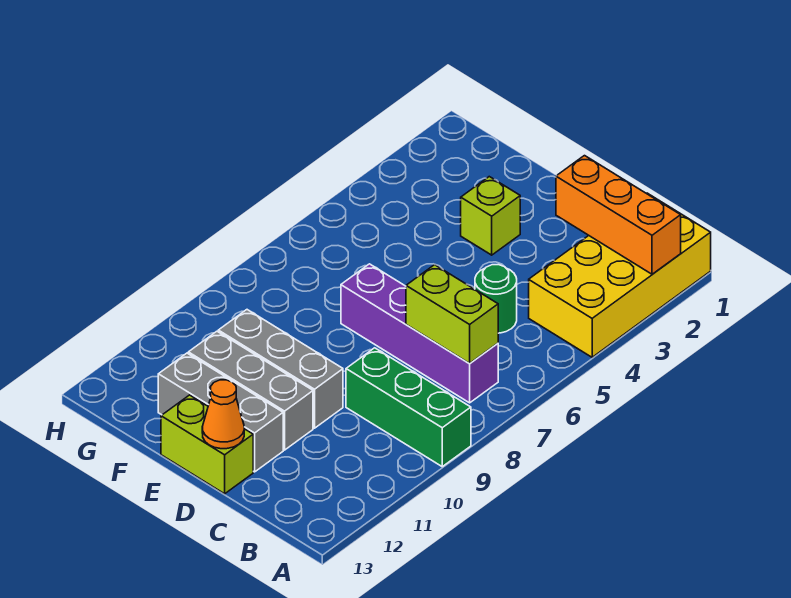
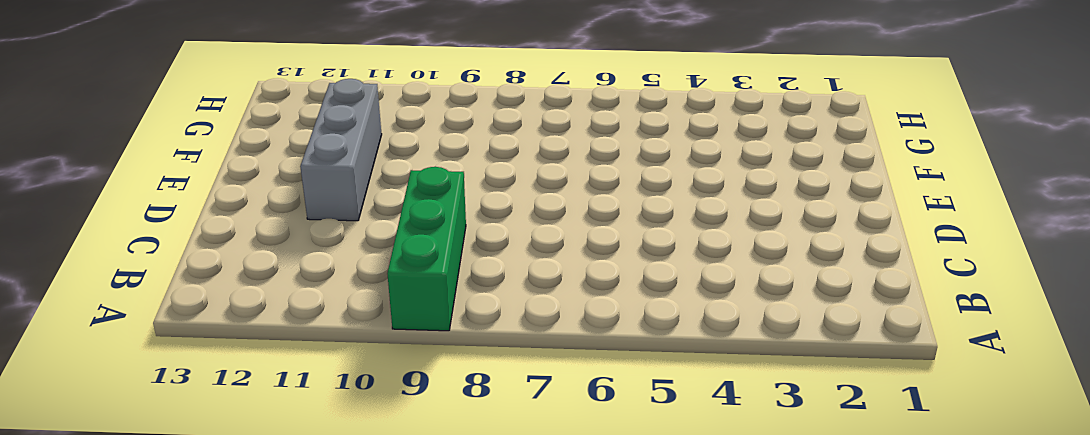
none -> yellow 2x4 brick [529,193,711,357]
none -> purple 1x4 brick [341,264,498,403]
none -> green 1x1 round brick [475,265,517,333]

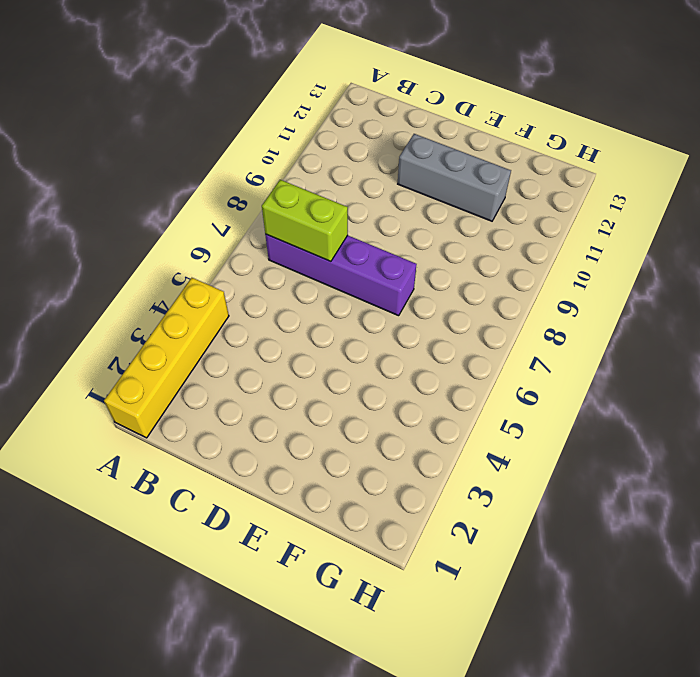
yellow 1x4 brick [104,278,229,438] -> yellow 2x4 brick [529,193,711,357]
none -> green 1x3 brick [346,348,471,467]
none -> green 1x1 round brick [475,265,517,333]
none -> grey 1x3 brick [218,310,343,428]

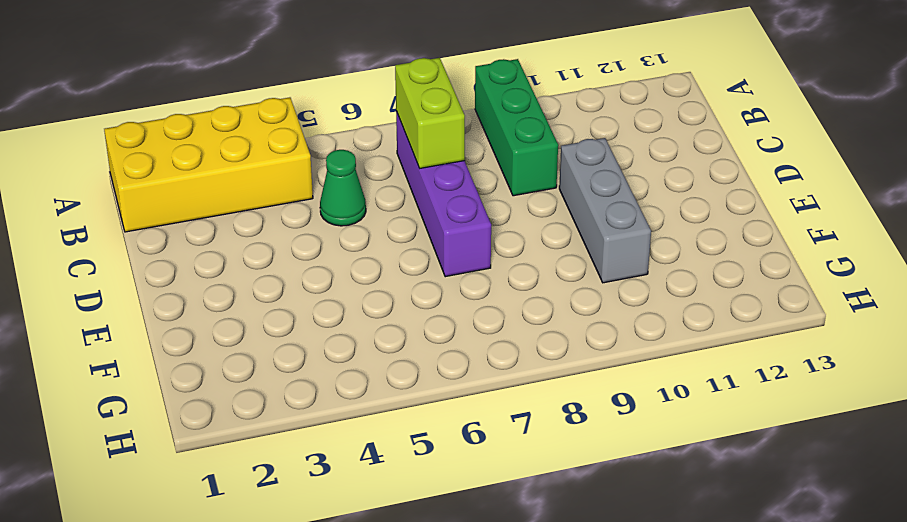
green 1x1 cone [320,150,366,226] -> green 1x1 round brick [475,265,517,333]
none -> grey 1x3 brick [188,331,313,450]
none -> grey 1x3 brick [158,353,283,472]
none -> lime 1x2 brick [161,395,253,494]

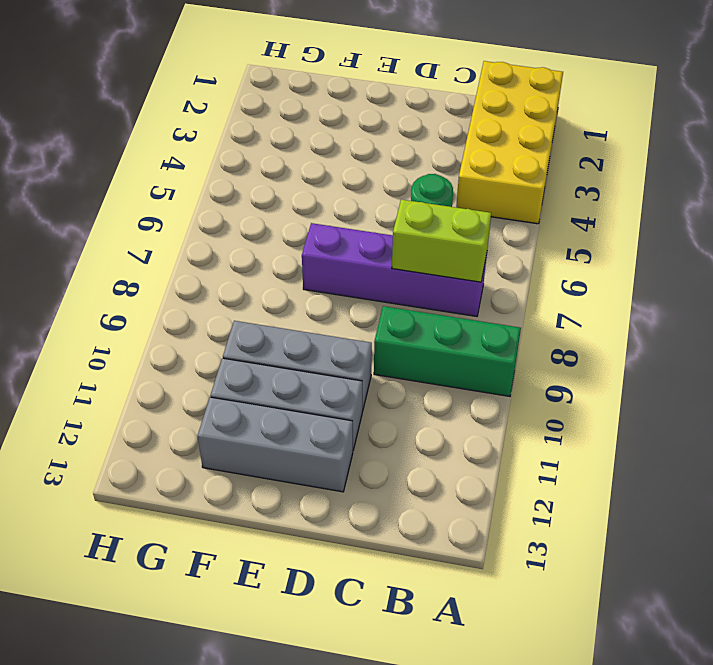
none -> lime 1x2 brick [161,395,253,494]
none -> lime 1x1 brick [461,177,520,255]
none -> orange 1x3 brick [556,156,681,274]

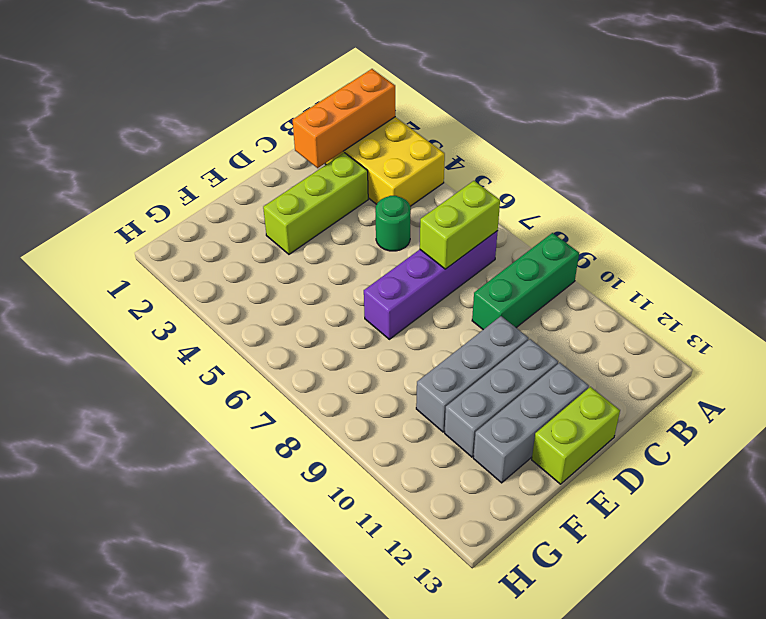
lime 1x3 brick [263,153,368,254] -> lime 1x1 brick [461,177,520,255]
none -> orange 1x1 cone [202,380,244,449]

